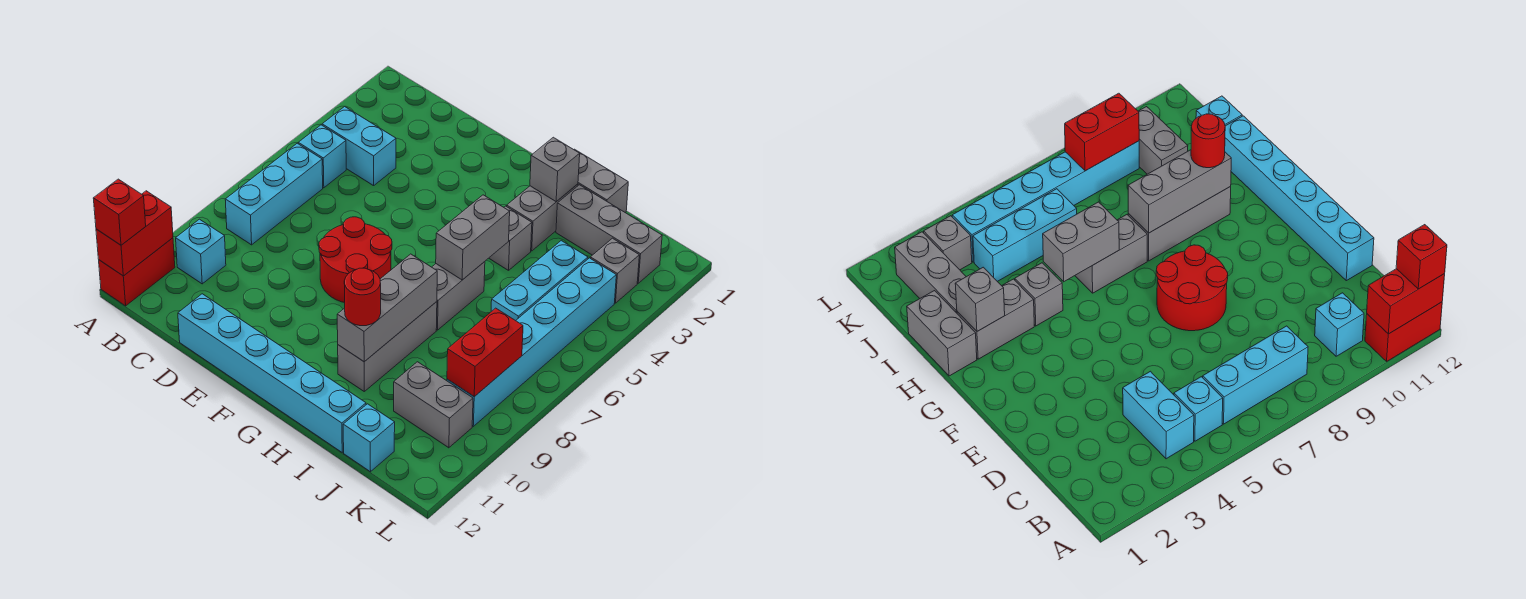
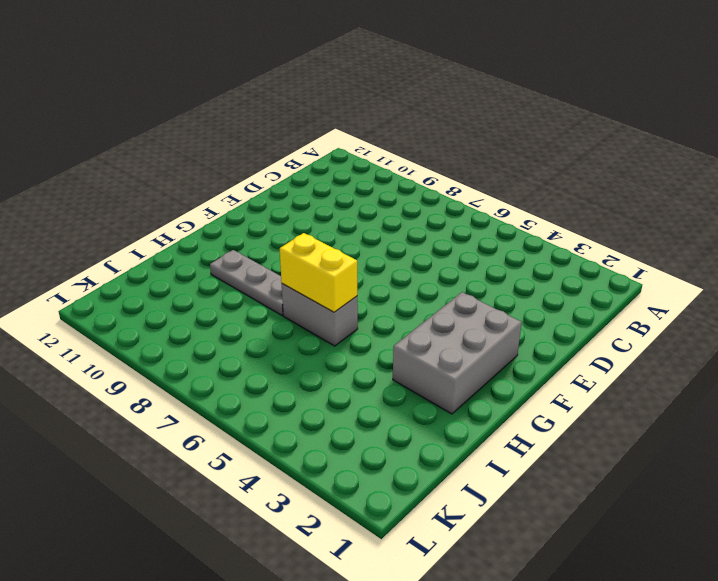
grey 2x3 brick [393,292,522,414] -> grey 1x2 brick [507,184,578,251]
yellow 1x2 brick [280,233,357,312] -> grey 1x2 brick [436,195,510,280]
grey 1x3 plate [210,250,283,315] -> grey 1x3 brick [338,302,437,391]
none -> red 1x2 brick [99,238,175,306]
none -> cyan 1x2 brick [322,107,396,186]
none -> cyan 1x1 brick [298,125,346,188]

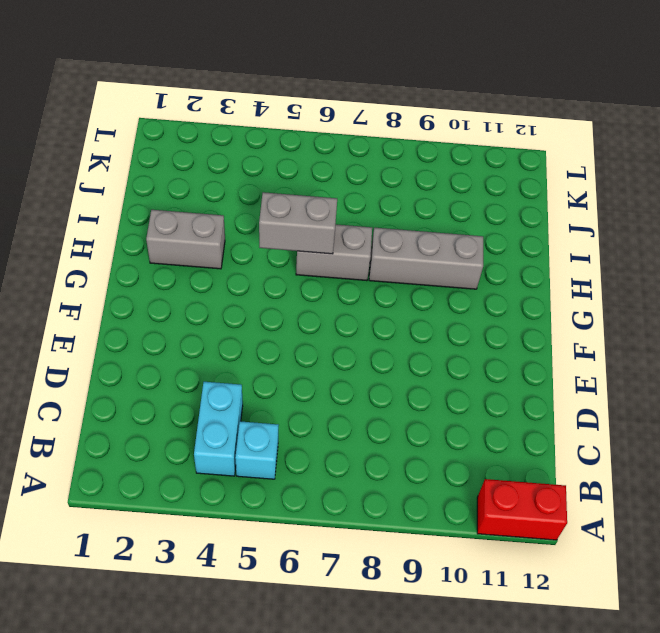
none -> cyan 1x3 brick [225,143,323,245]
none -> cyan 1x1 brick [176,219,226,284]
none -> cyan 1x6 brick [178,294,366,452]

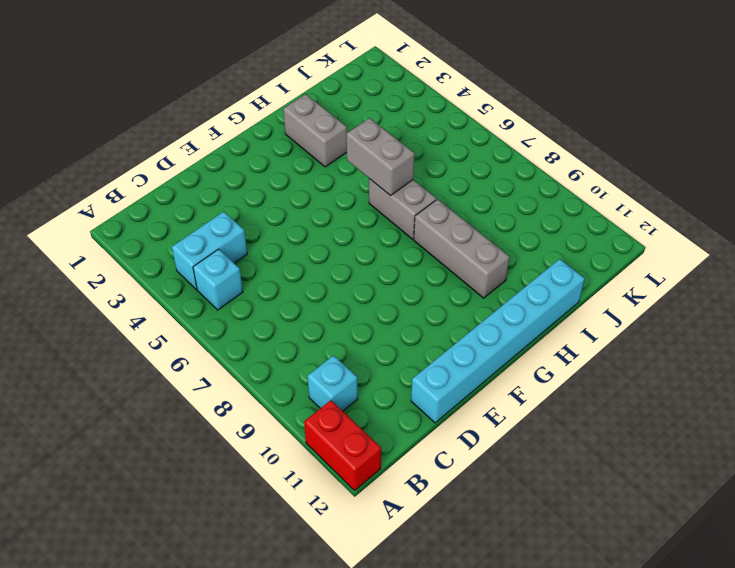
none -> cyan 1x3 brick [225,143,323,245]
none -> red 2x2 round brick [319,217,392,303]
none -> grey 1x2 brick [574,149,628,212]

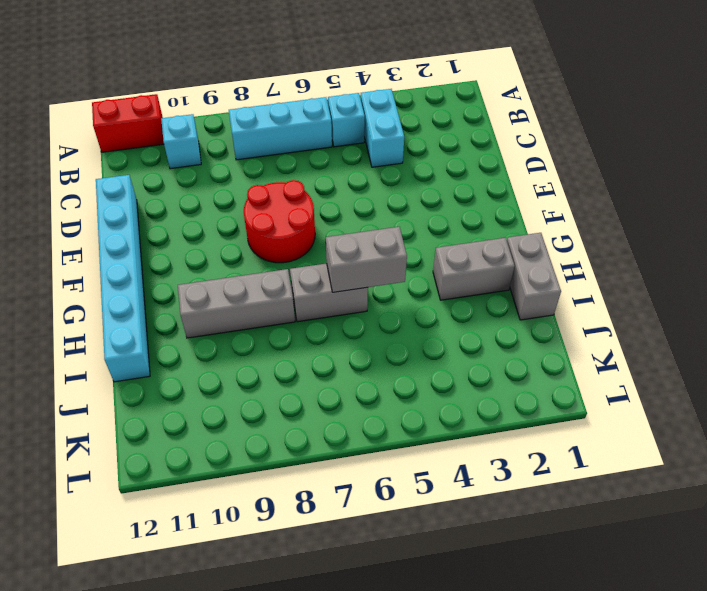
none -> grey 1x1 brick [489,206,532,270]
none -> grey 1x3 brick [556,185,662,283]
none -> cyan 1x3 brick [491,241,588,321]

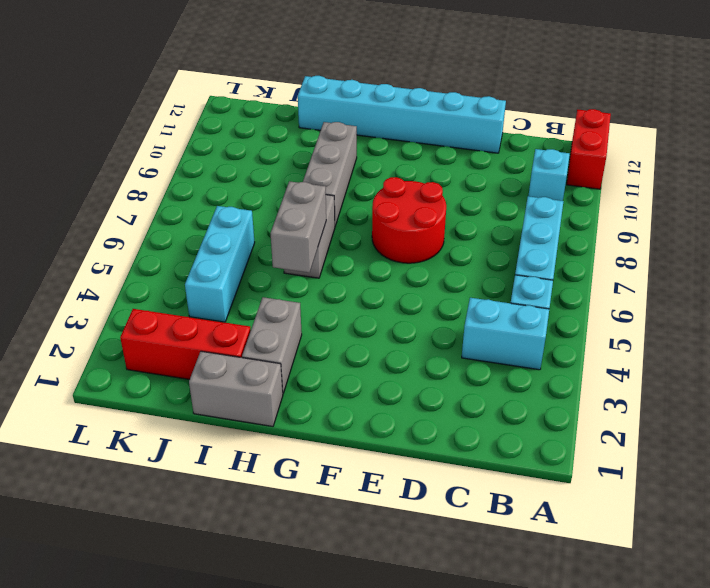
red 1x3 brick [120,309,251,379] -> grey 1x3 brick [556,185,662,283]
none -> grey 1x1 brick [489,206,532,270]
none -> grey 1x2 brick [394,362,473,448]
none -> cyan 1x1 brick [343,404,395,472]

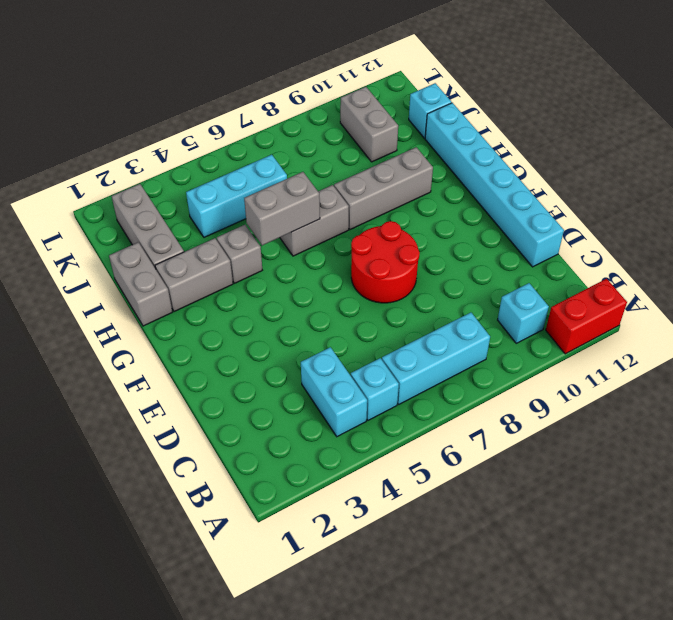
none -> grey 1x1 brick [590,238,639,303]
none -> cyan 1x6 brick [447,258,616,426]
none -> red 1x2 brick [96,191,173,276]

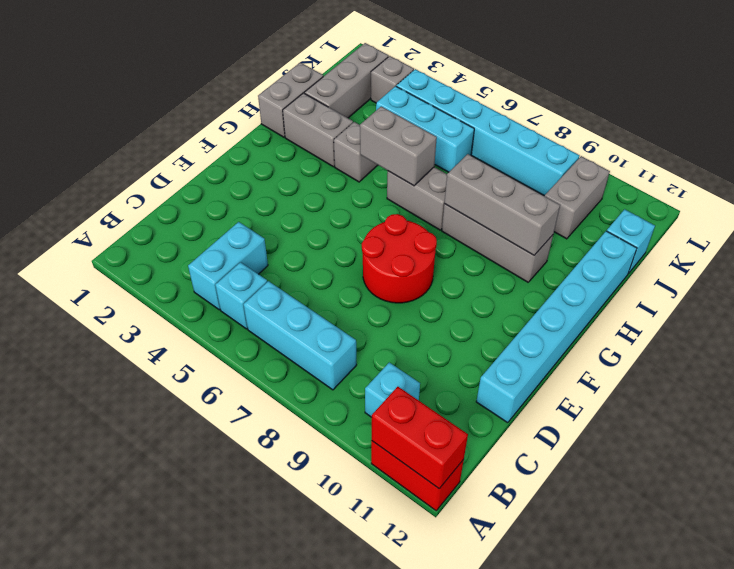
none -> grey 1x1 brick [530,137,580,202]
none -> red 1x2 brick [447,308,523,397]
none -> red 1x1 brick [93,179,146,245]

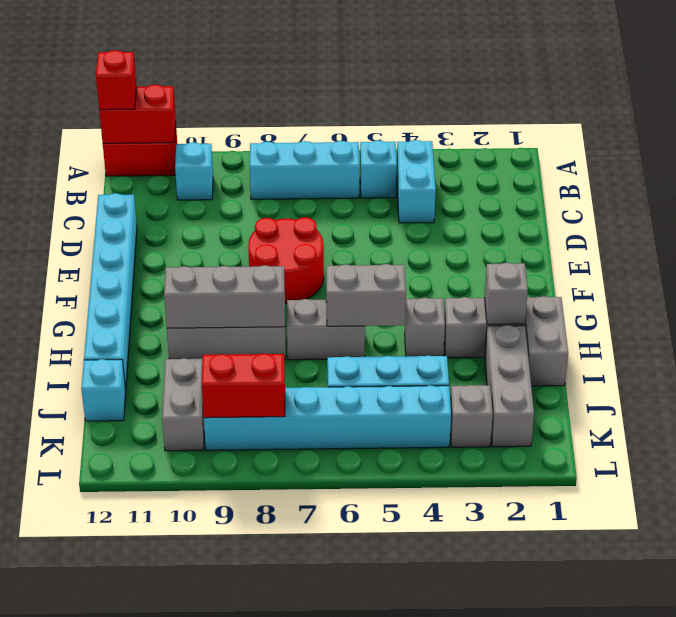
none -> red 1x1 round brick [344,268,381,326]

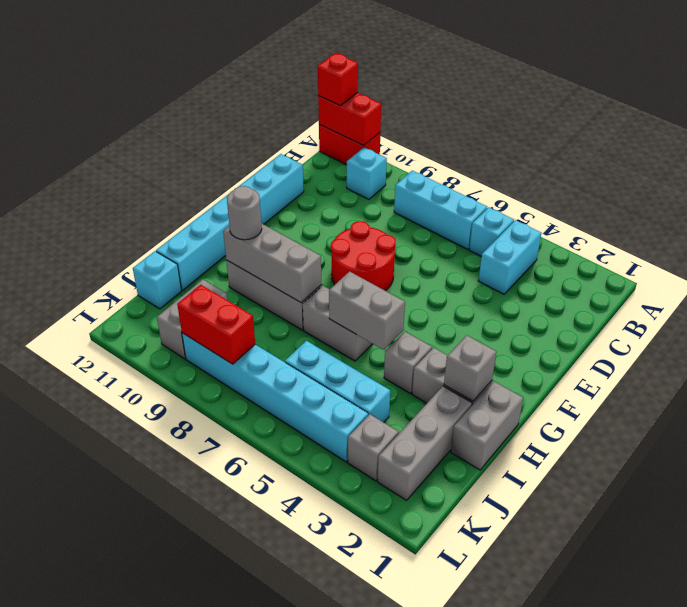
grey 1x1 round brick [227,186,262,240] -> red 1x1 round brick [344,268,381,326]

